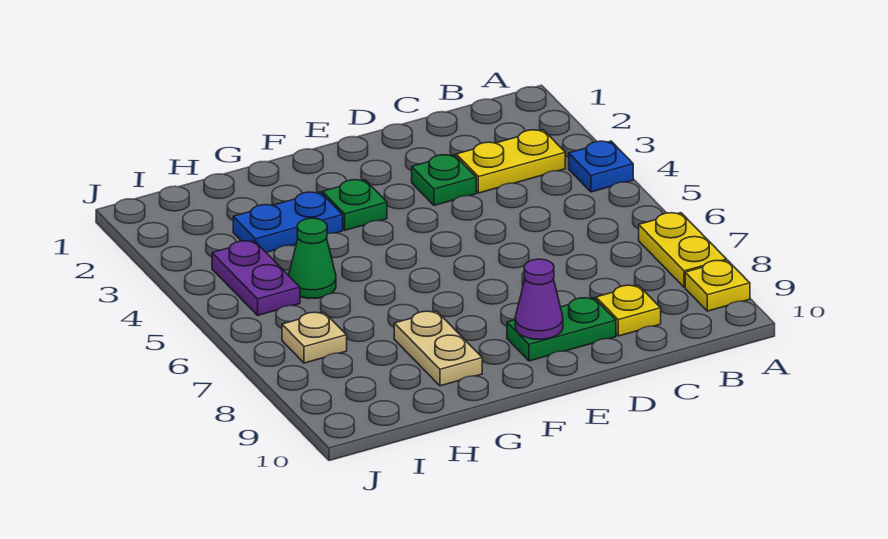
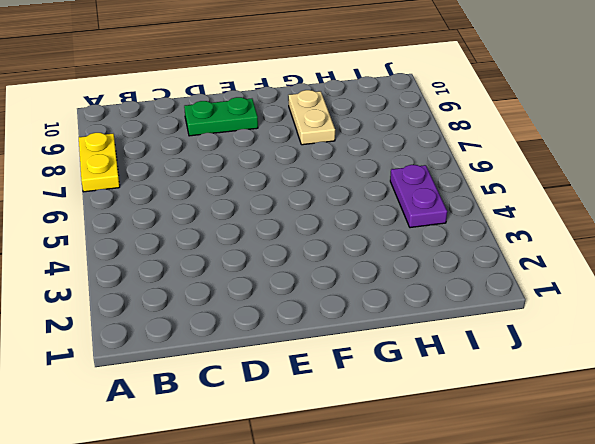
none -> blue 1x1 plate [569,141,633,192]
none -> yellow 1x1 plate [685,260,750,311]
none -> yellow 1x2 plate [456,130,565,193]

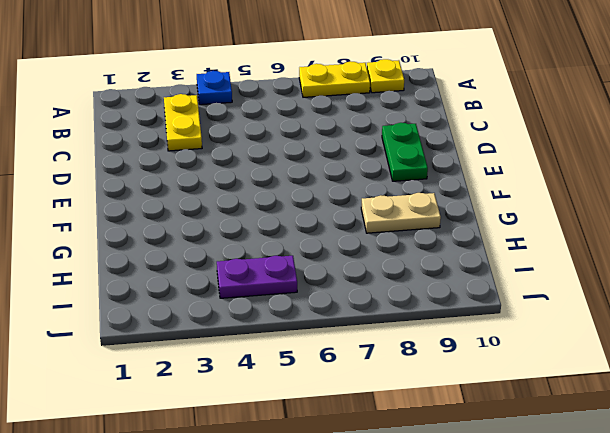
none -> yellow 1x1 plate [596,285,661,336]
none -> green 1x1 plate [412,155,476,205]
none -> green 1x1 plate [323,180,387,230]

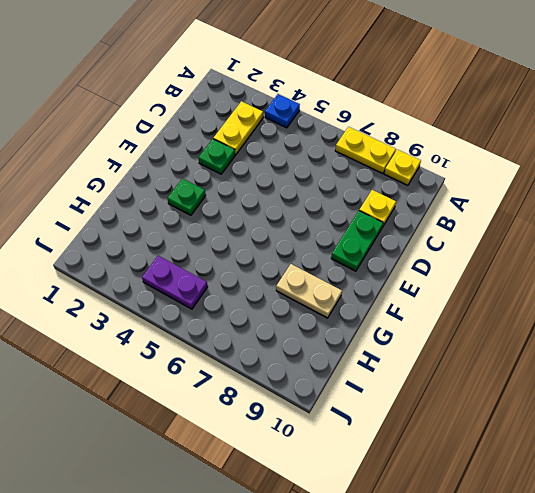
none -> blue 1x2 plate [233,192,343,252]
none -> green 1x1 cone [289,218,336,299]
none -> tan 1x1 plate [282,312,347,363]

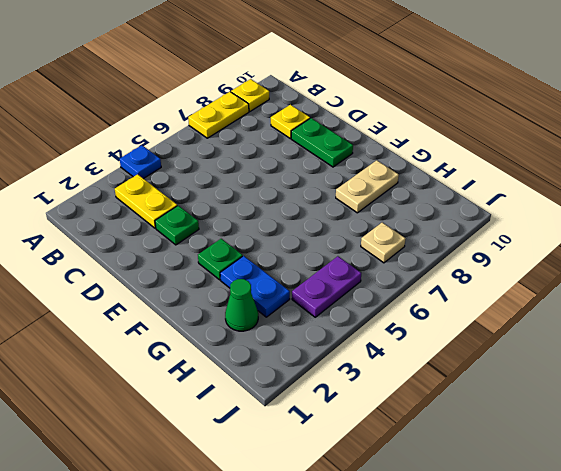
green 1x1 cone [225,279,258,331] -> green 1x1 cone moved to [289,218,336,299]
none -> purple 1x1 cone [515,259,563,339]

